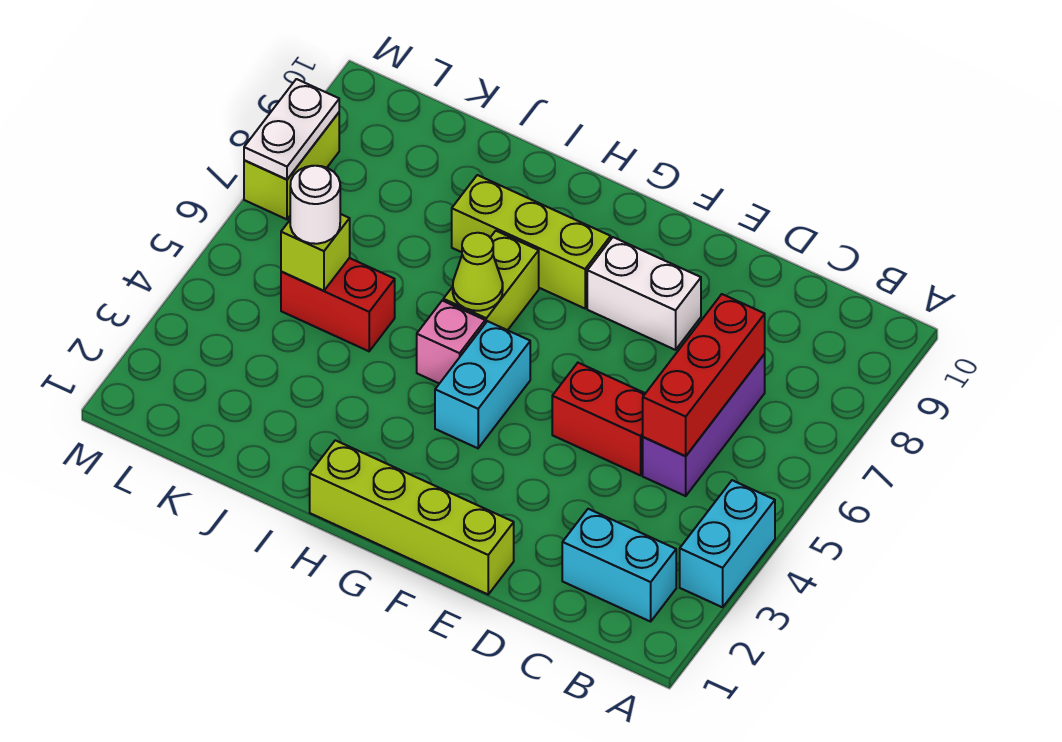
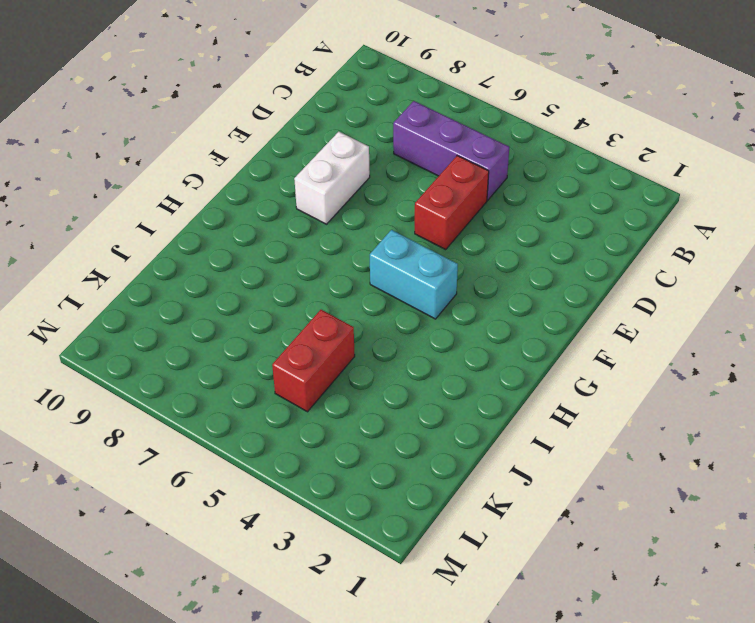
none -> cyan 1x2 brick [680,480,775,607]
none -> cyan 1x2 brick [562,509,676,622]
none -> lime 1x4 brick [310,440,514,594]

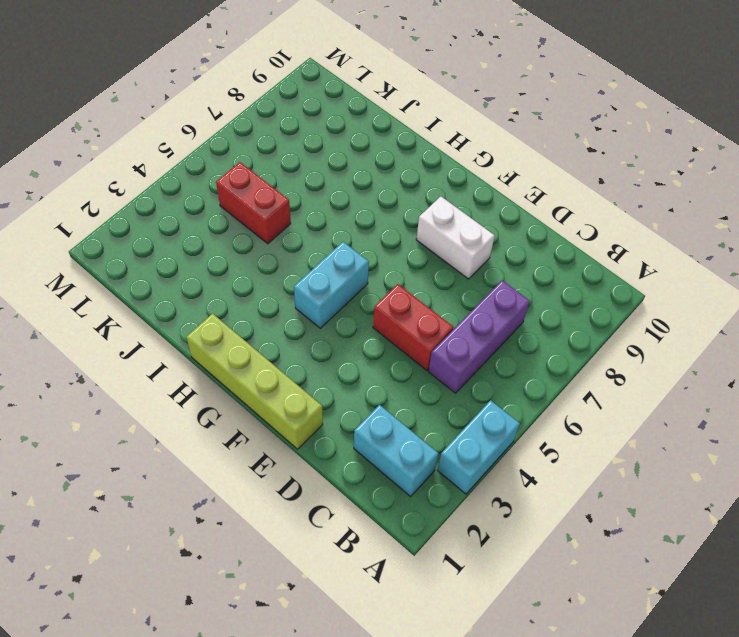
none -> lime 1x3 brick [452,175,611,308]
none -> pink 1x1 brick [417,301,485,384]
none -> lime 1x2 brick [443,231,539,330]

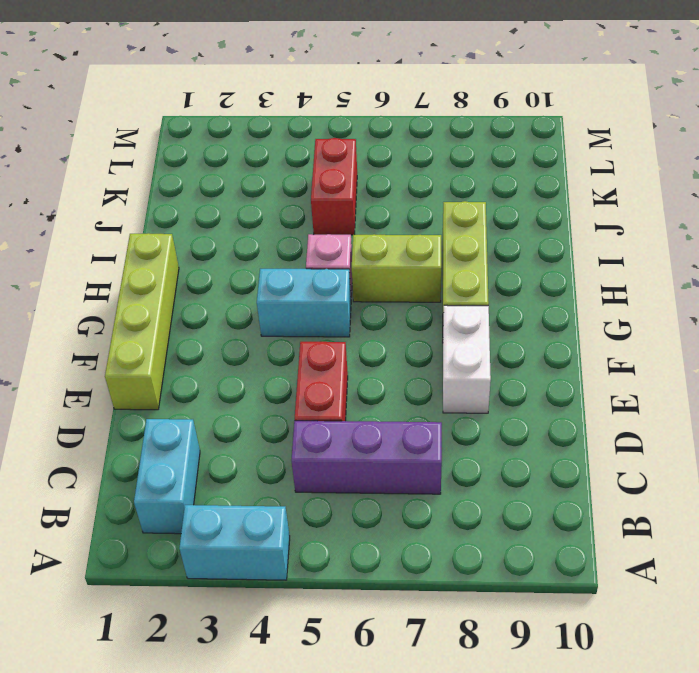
none -> lime 1x2 brick [244,113,339,219]
none -> red 1x3 brick [643,294,765,456]
none -> lime 1x1 cone [453,233,503,311]

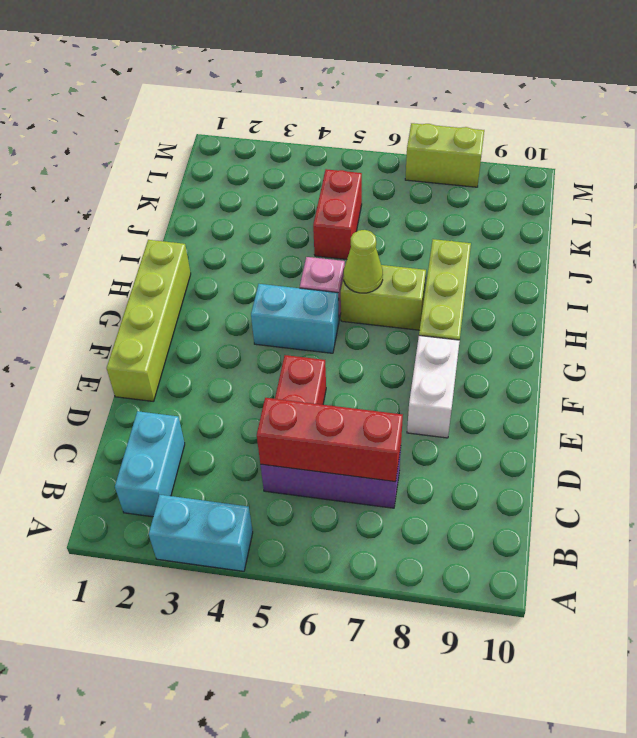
none -> lime 1x1 brick [281,214,350,291]
none -> white 1x2 plate [244,79,339,180]
none -> white 1x1 round brick [290,166,340,244]

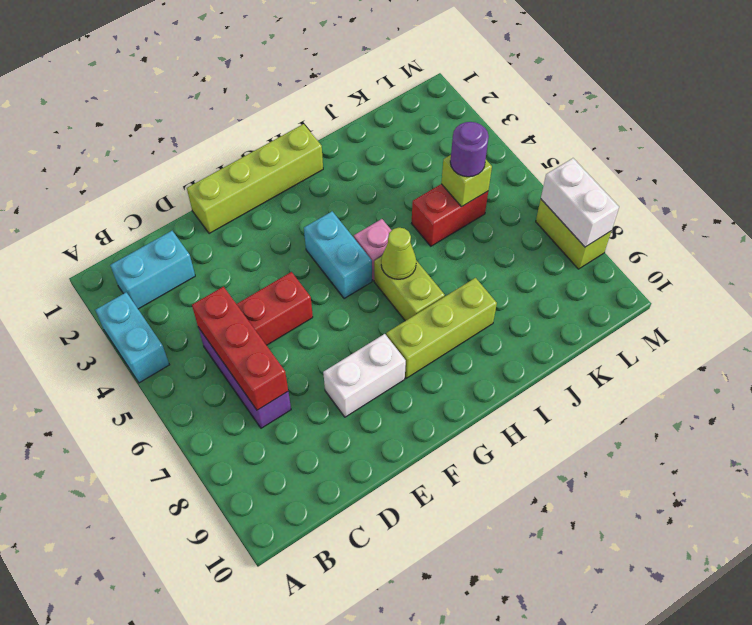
purple 1x1 round brick [450,122,489,177] -> white 1x1 round brick [290,166,340,244]
white 1x2 brick [541,158,619,247] -> white 1x2 plate [244,79,339,180]

